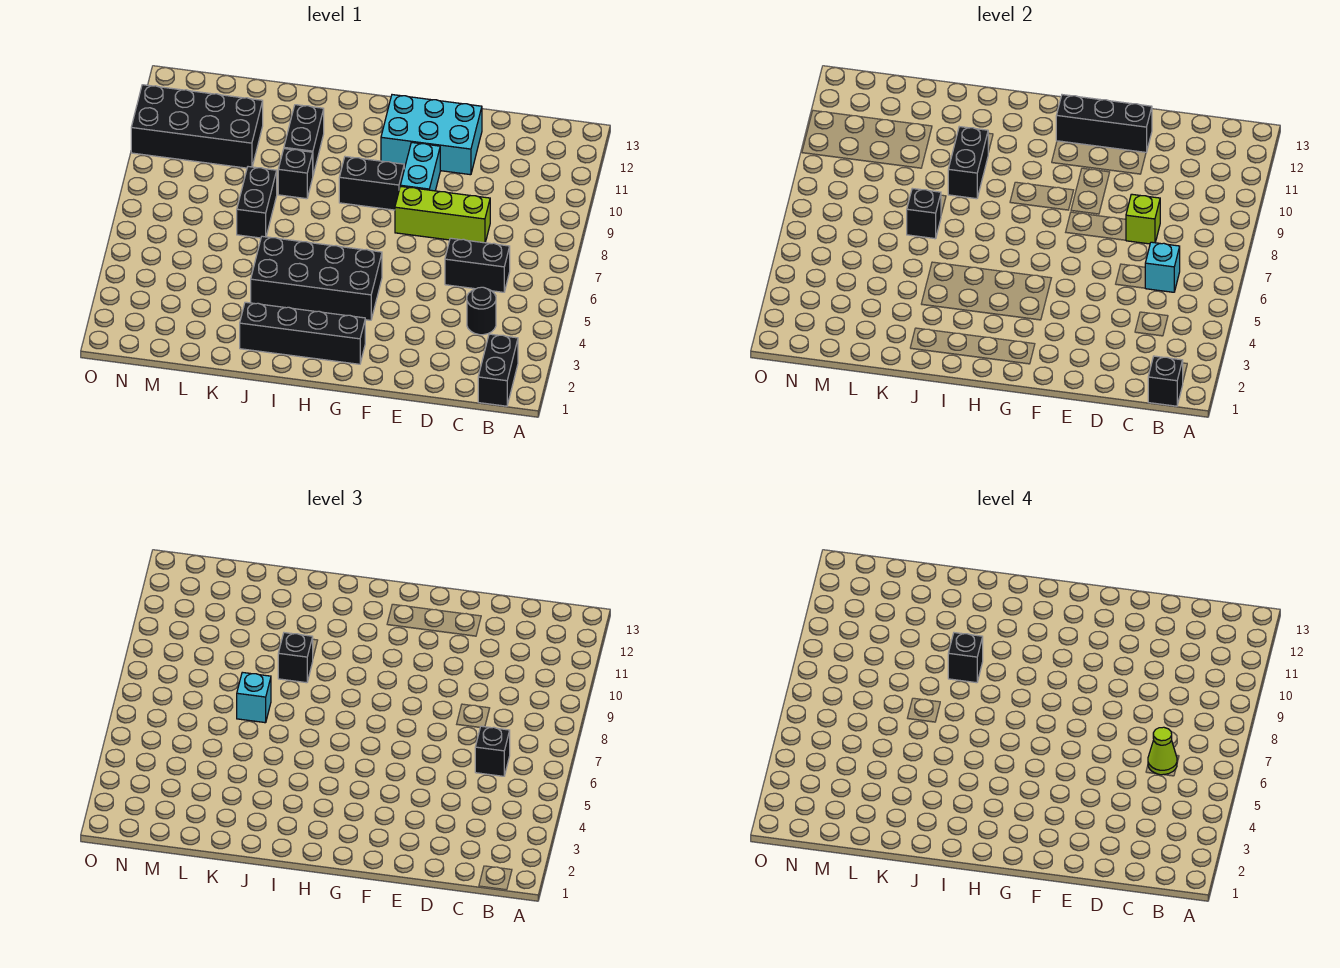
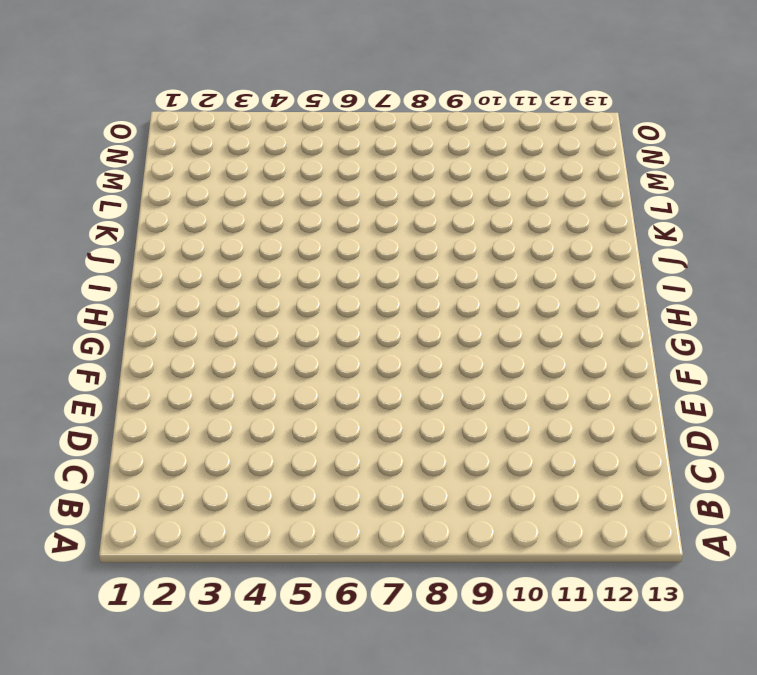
none -> black 1x2 brick [478,334,518,406]
none -> black 1x1 round brick [467,287,496,335]
none -> black 1x2 brick [445,238,510,292]

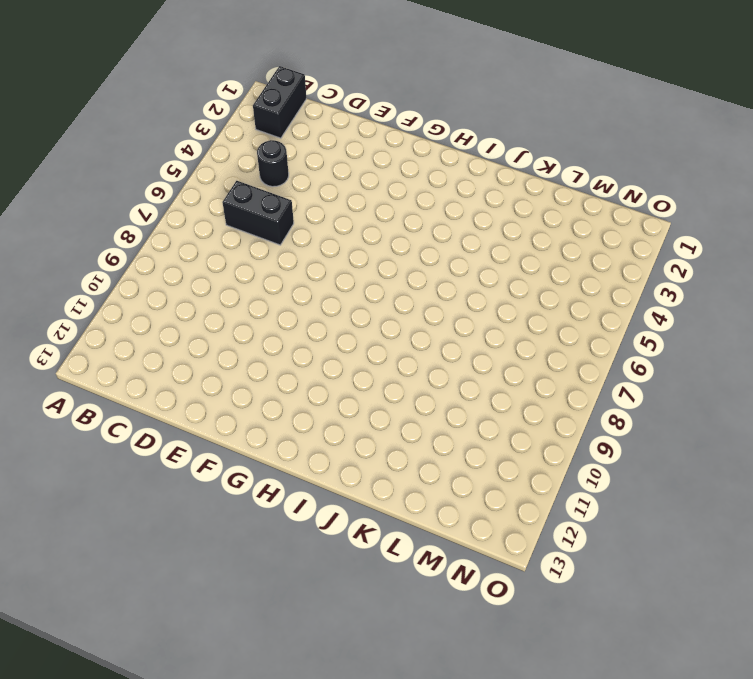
none -> lime 1x3 brick [395,186,490,243]
none -> cyan 2x3 brick [381,95,482,175]
none -> cyan 1x2 brick [400,142,440,191]

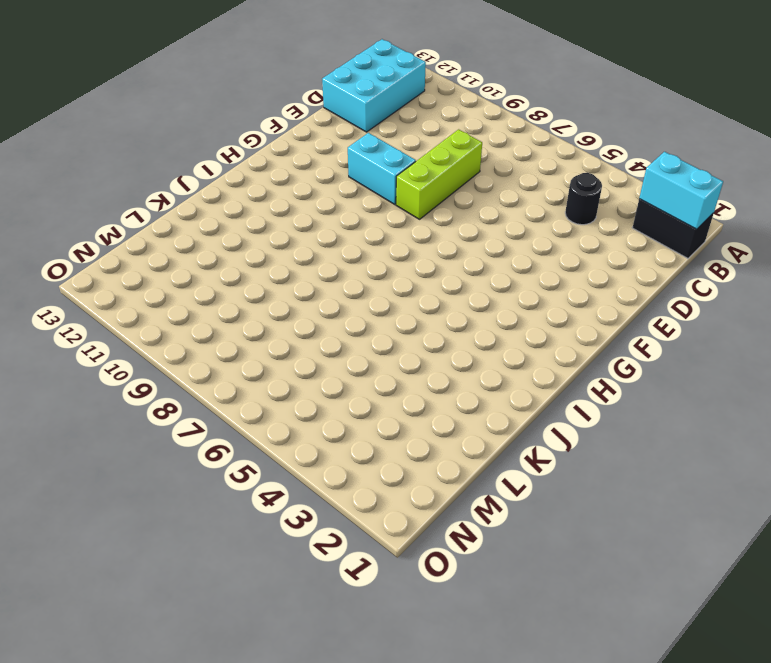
cyan 1x2 brick [639,152,723,229] -> black 1x1 brick [1148,356,1183,406]
cyan 2x3 brick [322,39,426,132] -> cyan 2x3 brick moved to [381,95,482,175]
none -> black 1x2 brick [445,238,510,292]
none -> black 1x4 brick [240,302,365,364]
none -> black 2x4 brick [251,236,382,320]

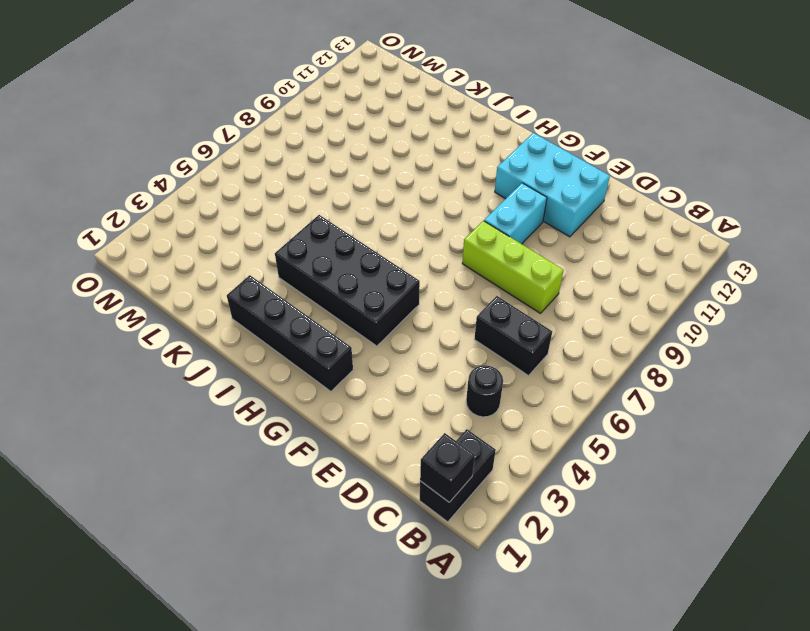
none -> black 1x2 brick [339,157,404,210]
none -> black 1x1 brick [278,149,313,199]
none -> black 1x2 brick [284,105,324,175]

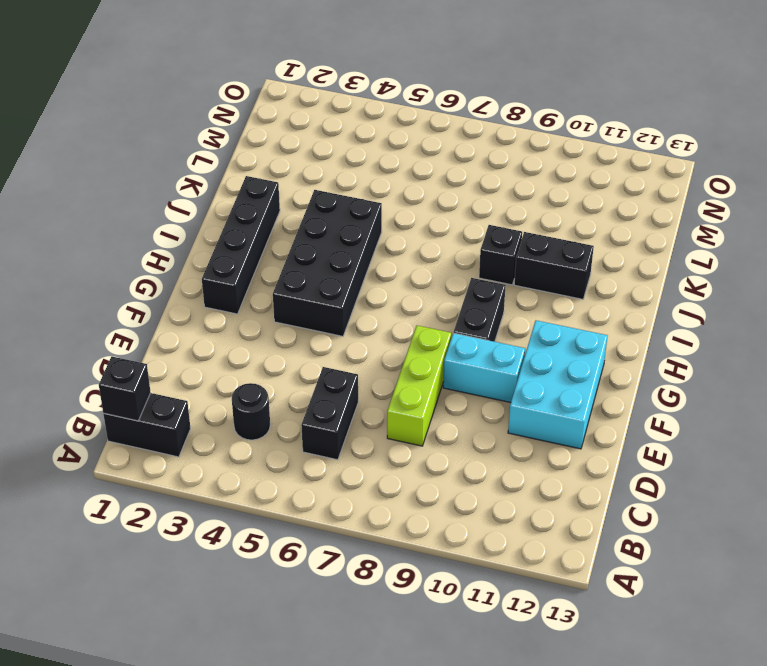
none -> black 1x2 brick [237,167,277,238]
none -> black 2x4 brick [131,85,263,168]
none -> cyan 1x1 brick [1145,242,1180,292]

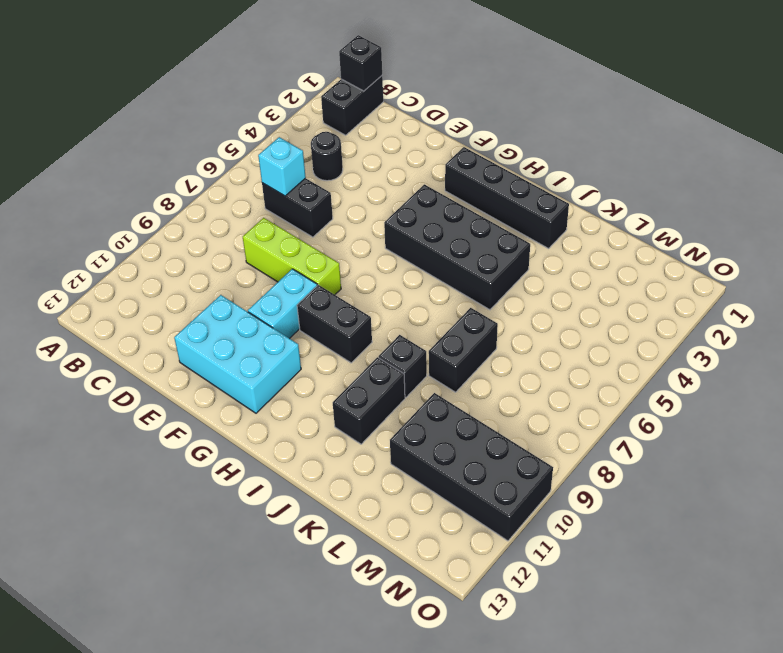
none -> lime 1x1 brick [1126,194,1160,244]
none -> black 1x3 brick [1056,95,1152,152]
none -> black 1x2 brick [948,127,988,199]

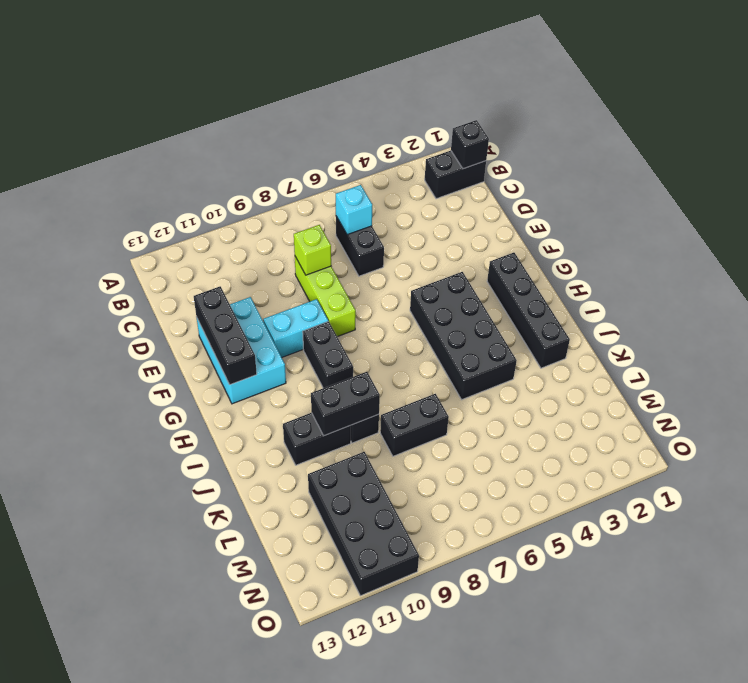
none -> black 1x1 round brick [467,287,496,335]
none -> black 1x1 brick [907,188,941,239]
none -> black 1x1 brick [475,726,510,776]

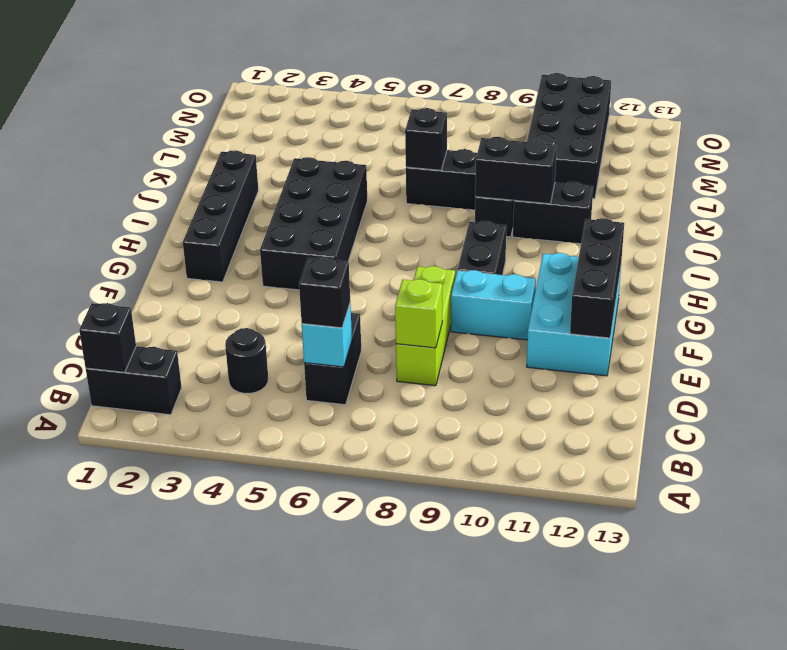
none -> black 1x1 brick [278,633,313,683]
none -> cyan 1x1 brick [237,672,271,723]
none -> lime 1x1 cone [1148,727,1177,775]

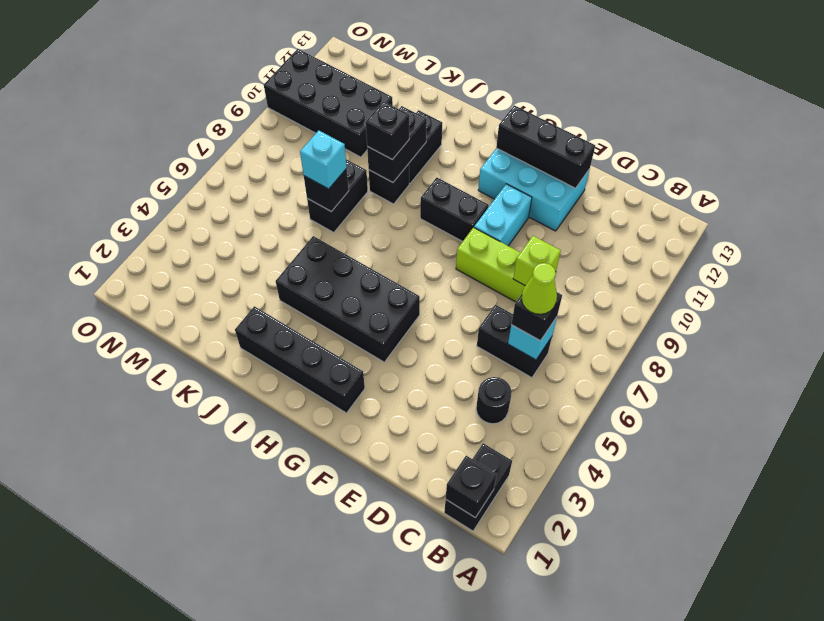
none -> black 1x1 brick [948,633,983,683]

